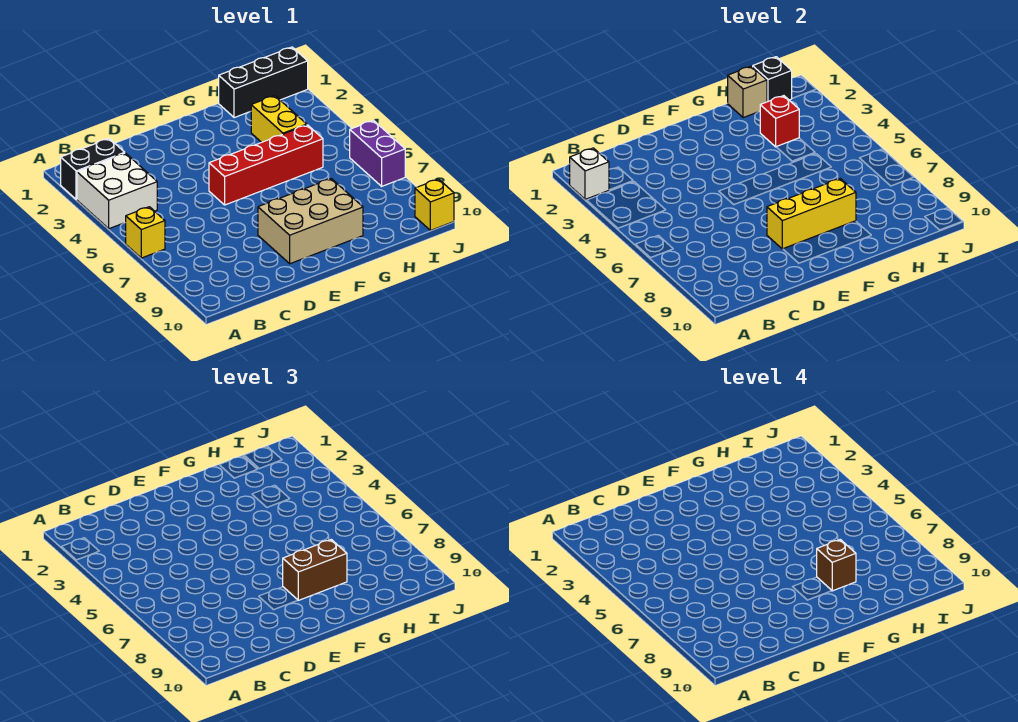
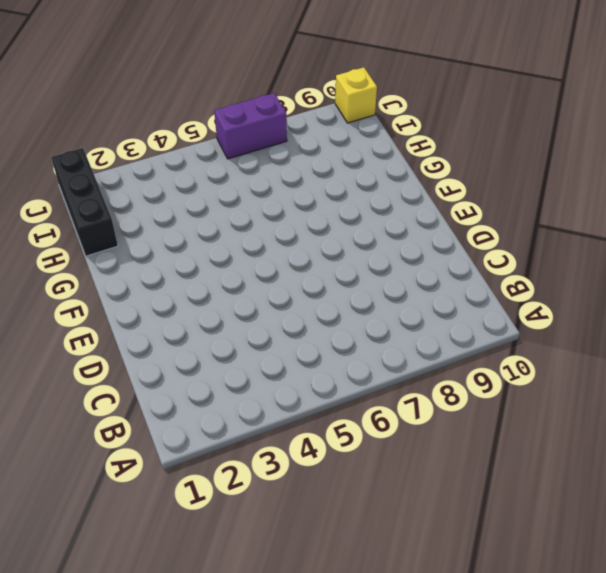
none -> black 1x2 brick [61,139,125,199]
none -> white 2x2 brick [77,153,157,229]
none -> yellow 1x1 brick [125,207,165,258]

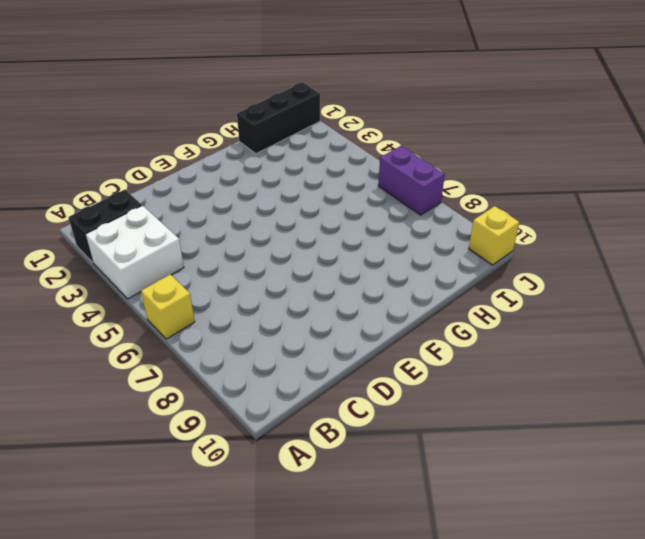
none -> red 1x4 brick [209,125,323,205]
none -> tan 2x3 brick [258,179,363,264]
none -> yellow 1x2 brick [251,96,307,142]

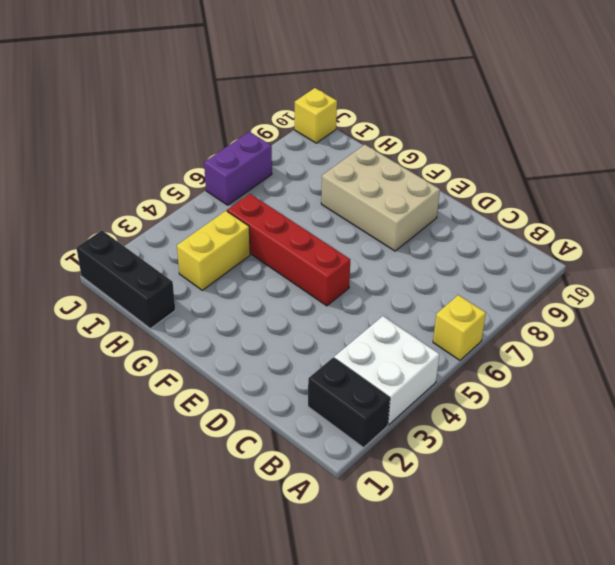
none -> white 1x1 brick [570,148,609,199]
none -> yellow 1x3 brick [767,179,856,249]
none -> tan 1x1 brick [728,66,767,118]

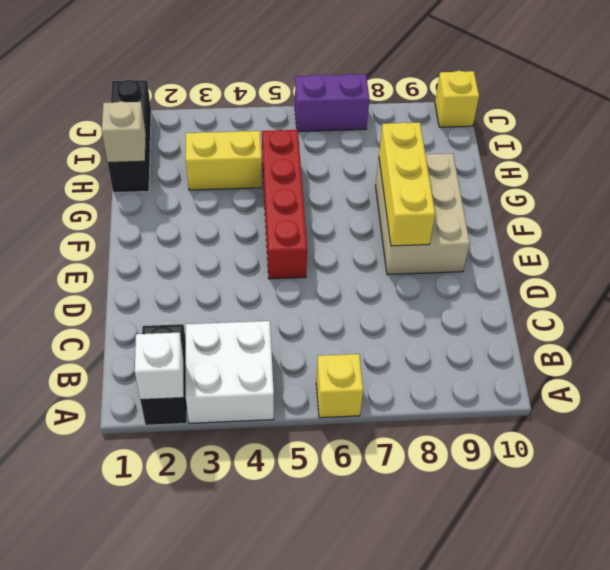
none -> red 1x1 brick [760,96,799,147]
none -> black 1x1 brick [753,57,792,102]
none -> brown 1x2 brick [283,540,347,600]

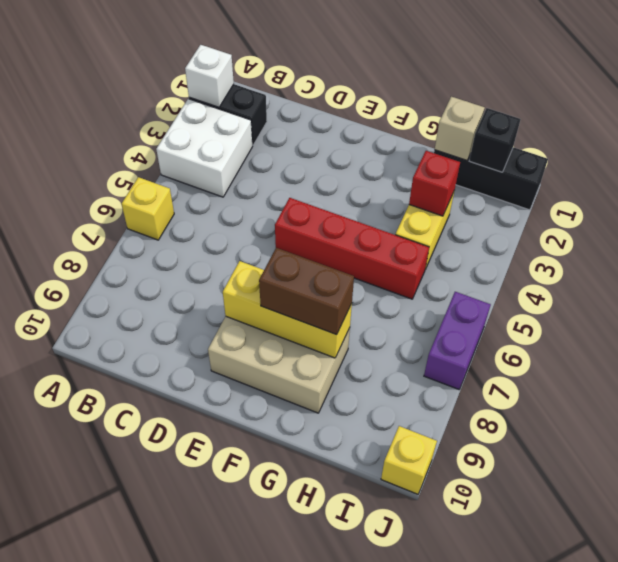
none -> brown 1x1 brick [817,540,856,591]

